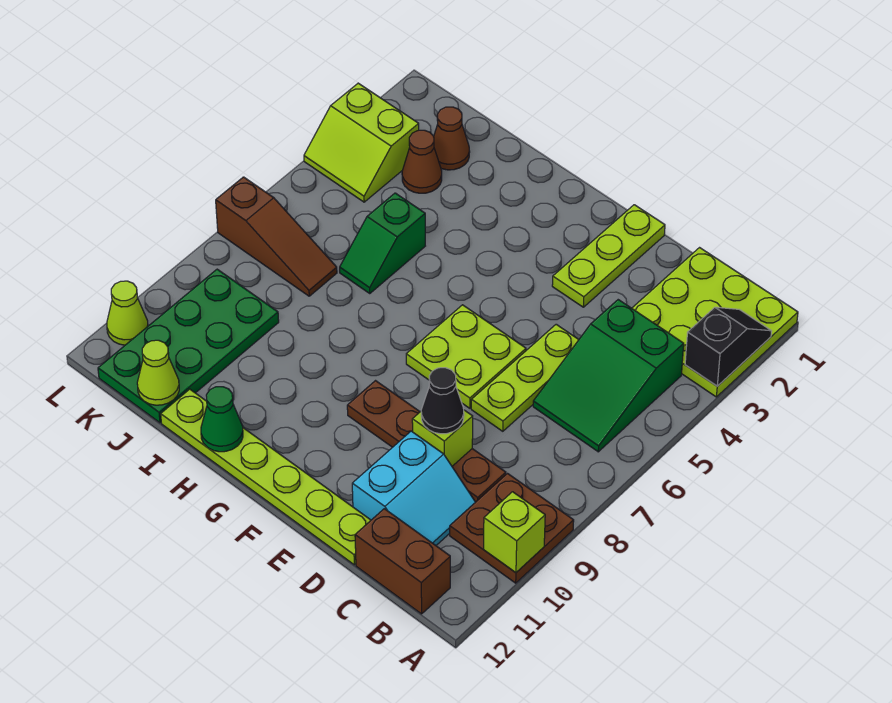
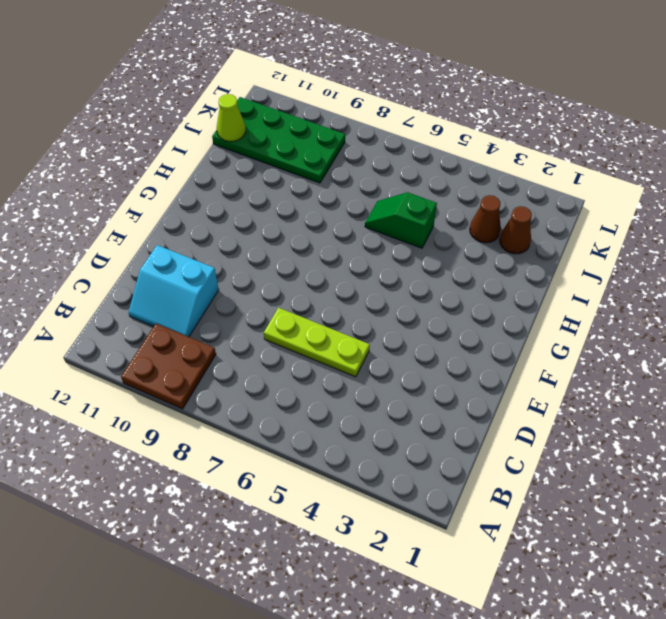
none -> lime 3x3 plate [632,248,798,397]
none -> green 2x3 slope [533,300,684,452]
none -> brown 1x2 brick [355,509,450,614]

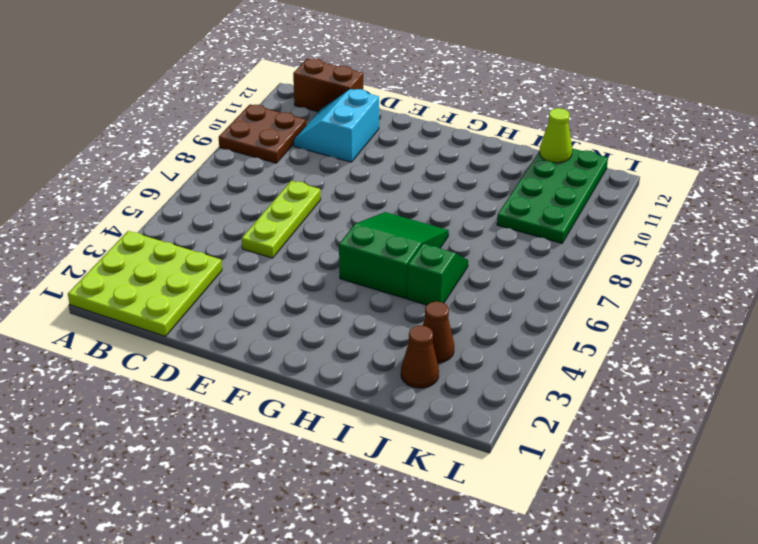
green 2x3 slope [339,212,449,298] -> green 2x3 slope moved to [533,300,684,452]
none -> brown 1x4 plate [347,381,506,502]
none -> lime 1x6 plate [161,389,371,565]
none -> lime 1x3 plate [552,205,665,307]

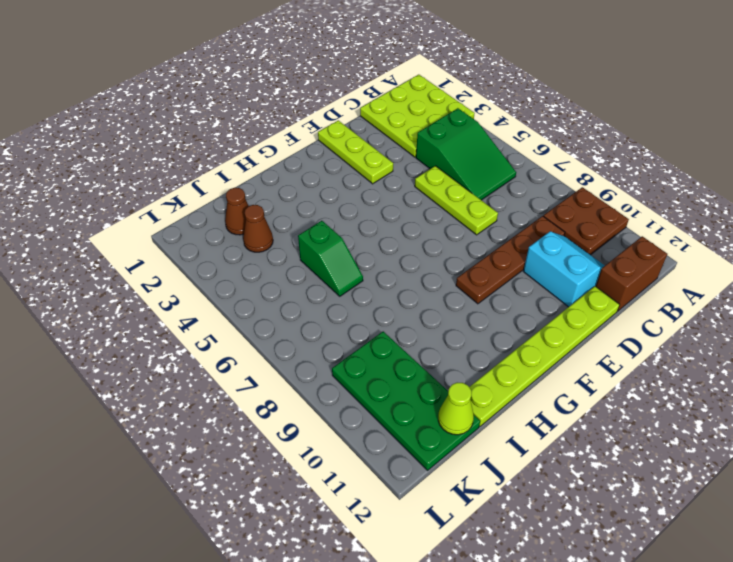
none -> lime 2x2 plate [406,305,526,408]
none -> brown 1x3 slope [216,177,337,296]
none -> lime 2x2 slope [304,83,419,202]

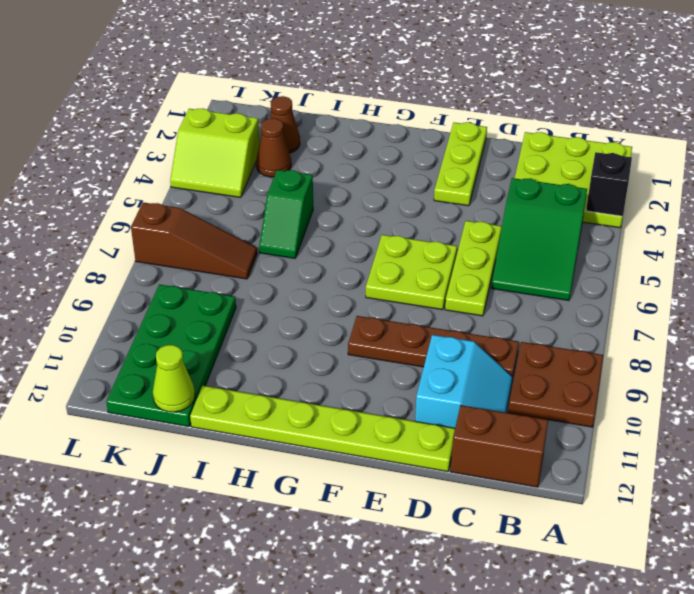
none -> lime 1x1 cone [107,281,148,345]
none -> lime 1x1 brick [484,492,545,573]
none -> lime 1x1 brick [412,410,473,466]

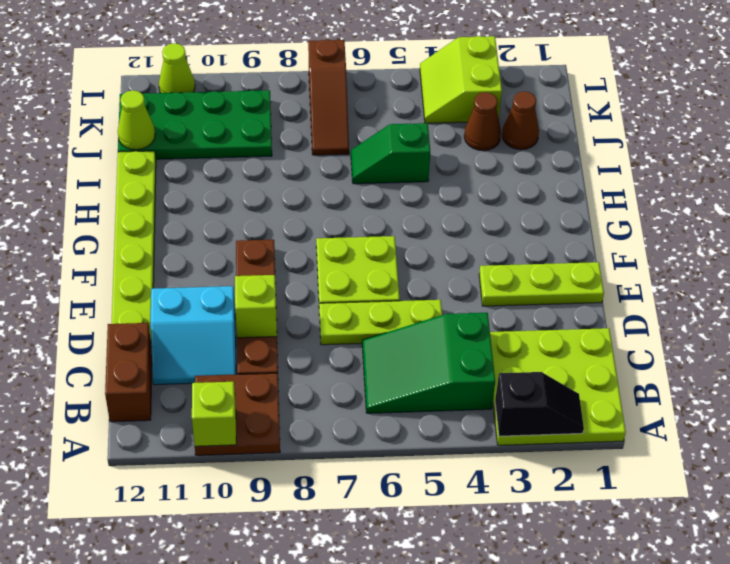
none -> green 1x1 cone [201,387,243,452]
none -> black 1x1 cone [421,368,464,434]

